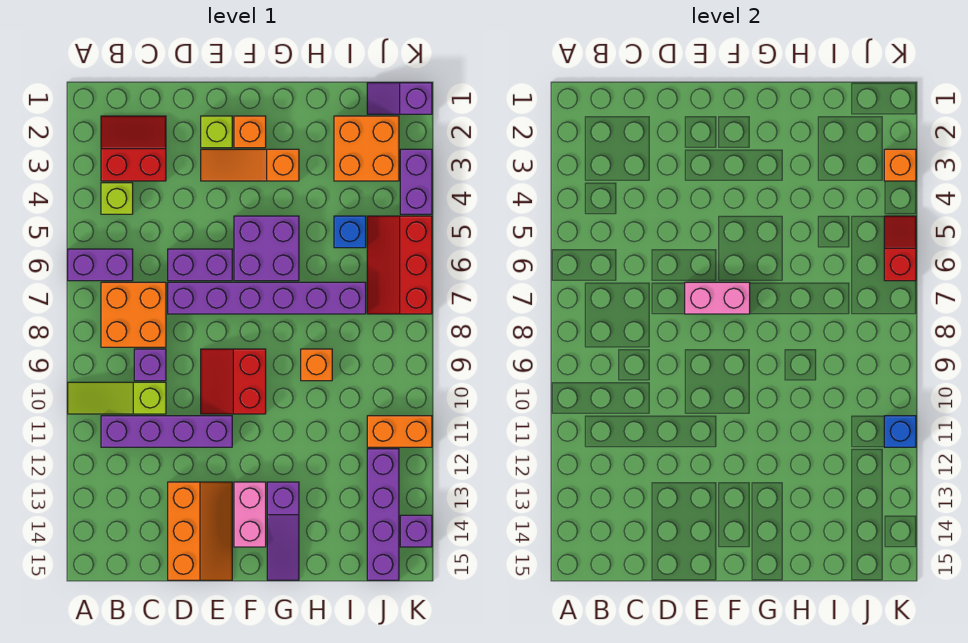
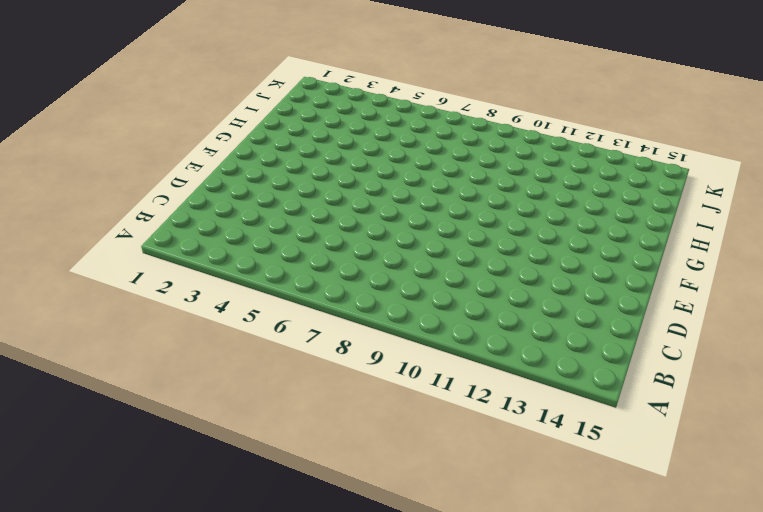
none -> purple 1x2 brick [68,249,133,281]
none -> lime 1x3 slope [68,382,166,414]
none -> red 2x2 slope [101,116,166,181]
none -> lime 1x1 brick [101,183,133,214]

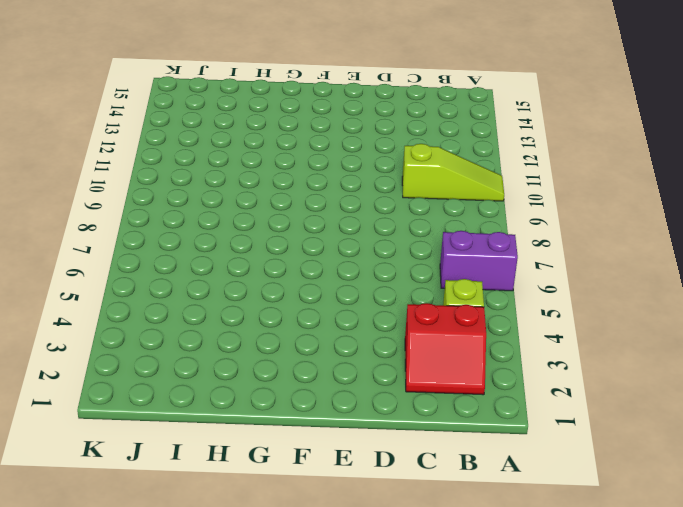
none -> orange 2x2 brick [101,282,166,347]
none -> purple 1x4 brick [101,416,232,447]
none -> purple 1x1 brick [134,349,166,381]
none -> purple 1x2 brick [168,249,232,281]

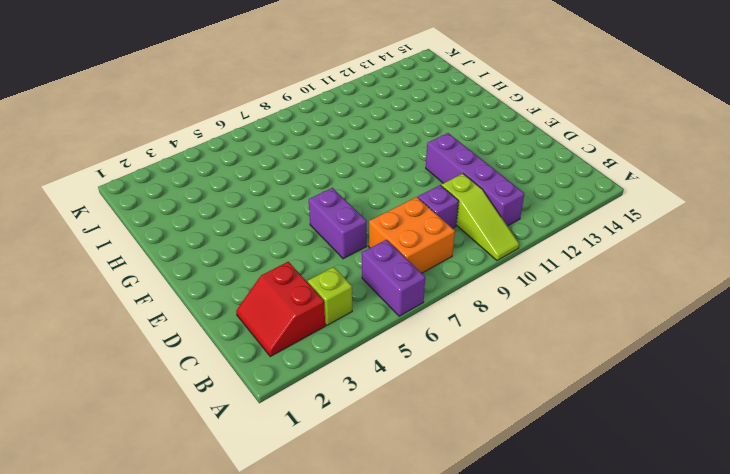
none -> purple 1x6 brick [168,282,366,314]
none -> orange 2x3 slope [168,482,232,580]
none -> lime 1x1 brick [201,116,232,148]
none -> orange 1x3 slope [201,149,299,181]

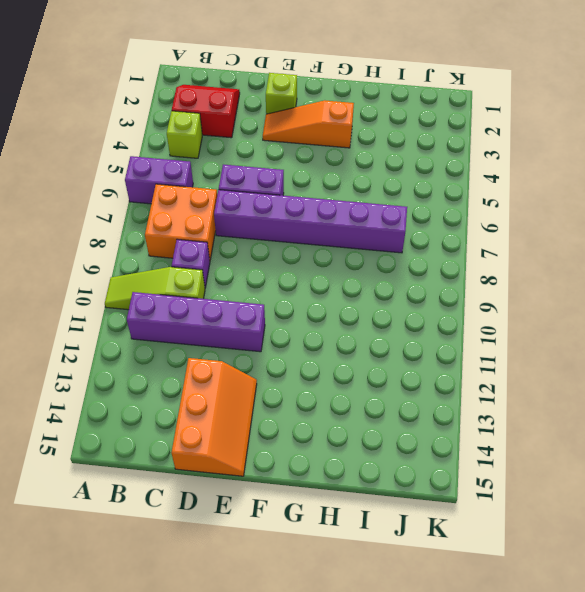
none -> red 2x2 slope [201,349,266,414]
none -> orange 1x1 brick [234,116,266,148]
none -> purple 2x2 brick [234,216,299,281]
none -> pink 1x2 brick [234,482,266,547]

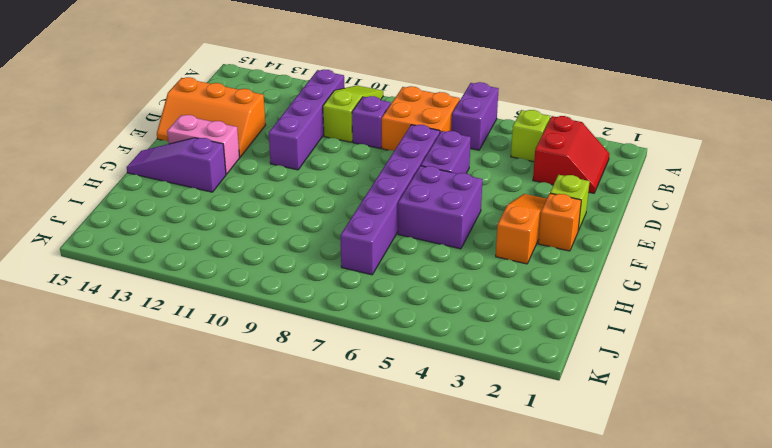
none -> red 2x2 slope [201,349,266,414]
none -> orange 1x1 brick [301,349,332,381]
none -> orange 2x2 brick [334,116,399,181]
none -> blue 1x1 brick [334,216,366,248]

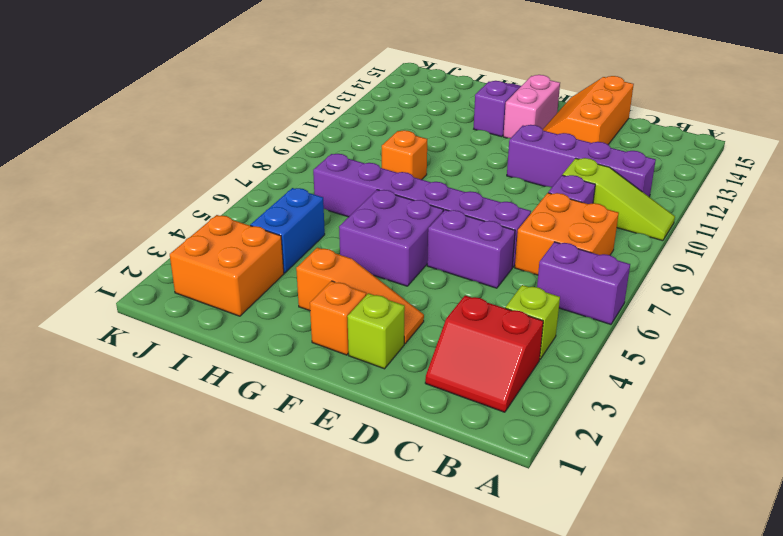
blue 1x2 brick [250,188,325,273] -> blue 1x1 brick [334,216,366,248]
none -> red 2x2 slope [201,349,266,414]
none -> purple 1x2 slope [367,83,432,114]
none -> red 2x3 slope [367,216,432,314]
none -> orange 1x2 brick [367,416,432,447]

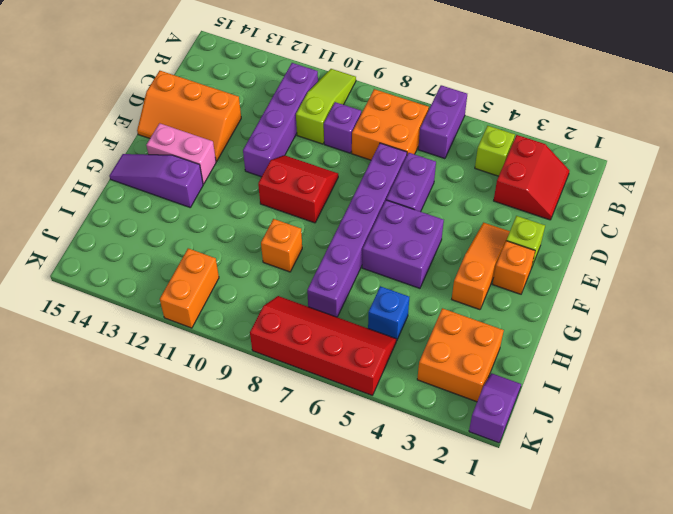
red 2x4 slope [250,296,396,395] -> red 2x3 slope [367,216,432,314]
none -> purple 1x4 brick [367,449,399,580]
none -> purple 1x2 brick [400,149,432,214]
none -> purple 1x1 brick [400,515,432,547]
none -> pink 1x2 brick [685,282,750,314]

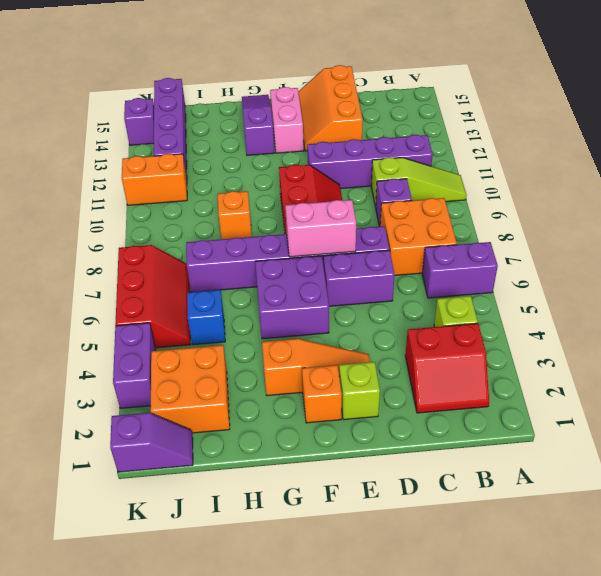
none -> orange 1x1 brick [884,149,916,181]
none -> red 1x2 slope [884,216,916,281]
none -> blue 1x1 brick [884,416,916,447]

